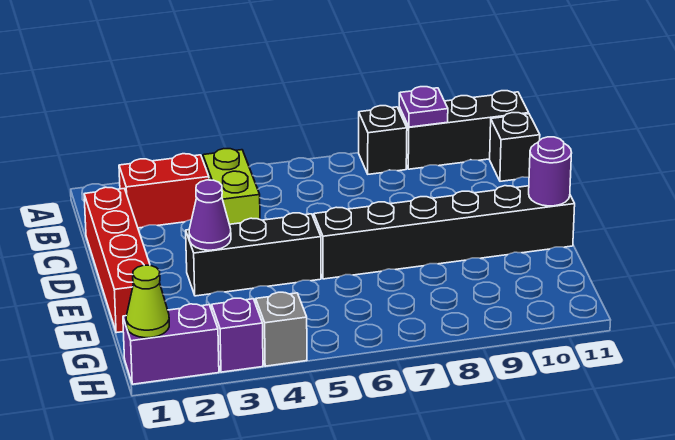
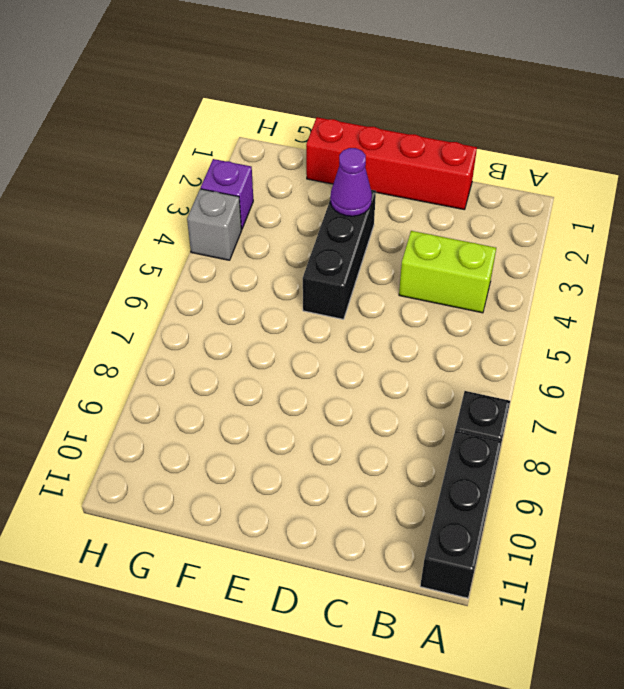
none -> red 1x2 brick [119,154,209,228]
none -> black 1x1 brick [490,113,540,181]
none -> black 1x6 brick [314,186,575,279]

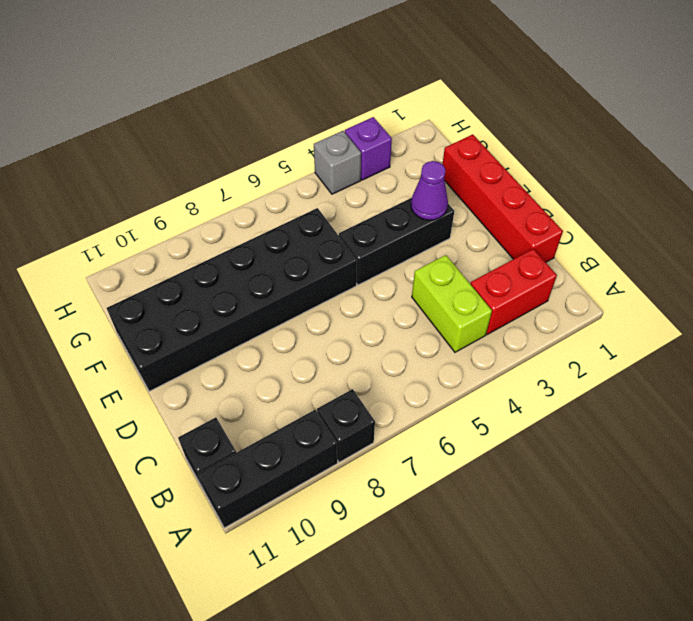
black 2x6 brick [107,208,357,391] -> black 1x6 brick [314,186,575,279]
none -> purple 1x2 brick [123,304,219,384]
none -> purple 1x1 plate [399,87,448,127]
none -> purple 1x1 round brick [529,137,572,206]

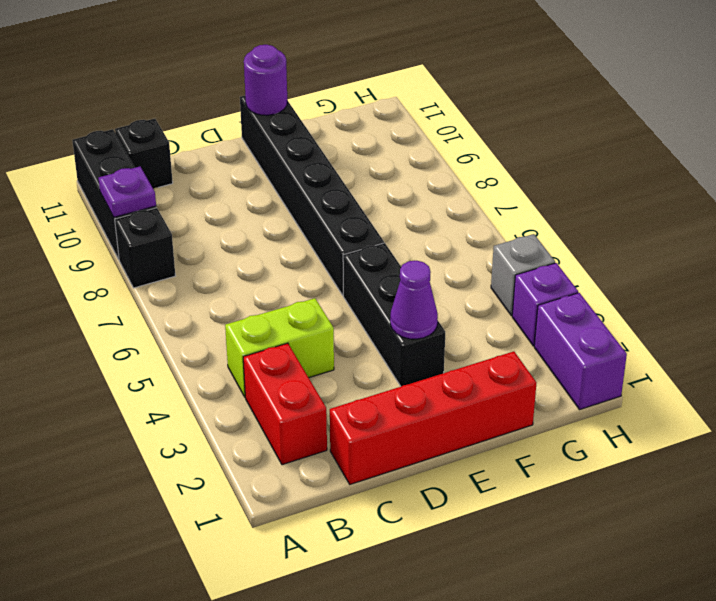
none -> lime 1x1 cone [126,265,169,338]

